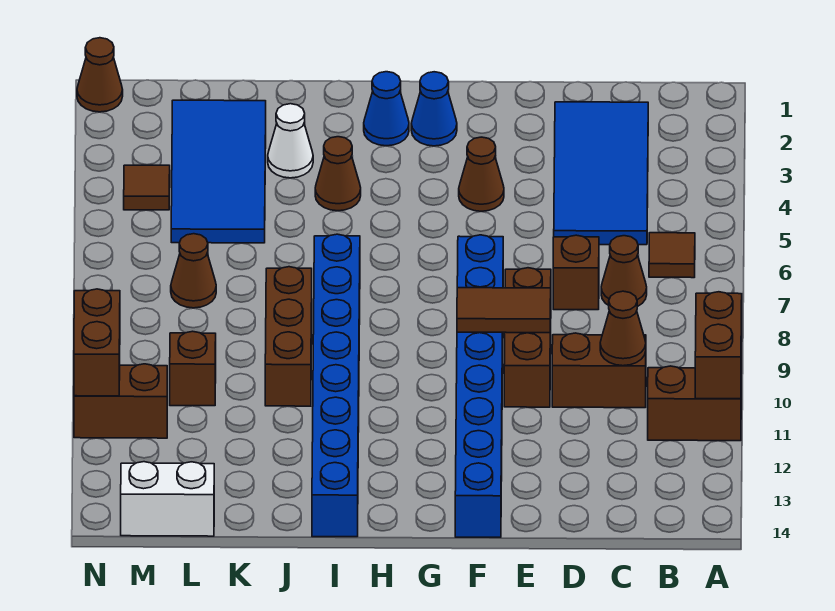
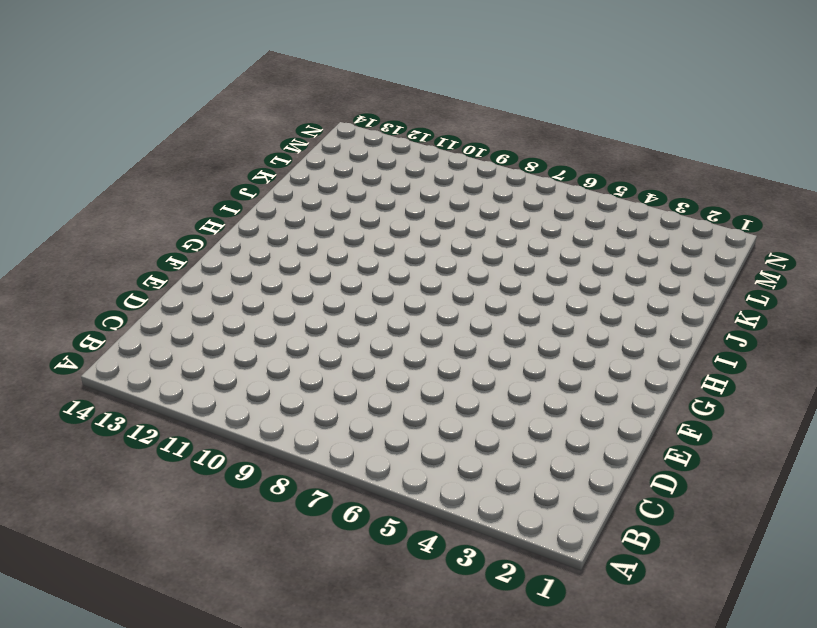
none -> brown 1x2 brick [648,366,741,441]
none -> brown 1x1 tile [649,233,695,278]
none -> blue 2x4 tile [554,102,648,245]

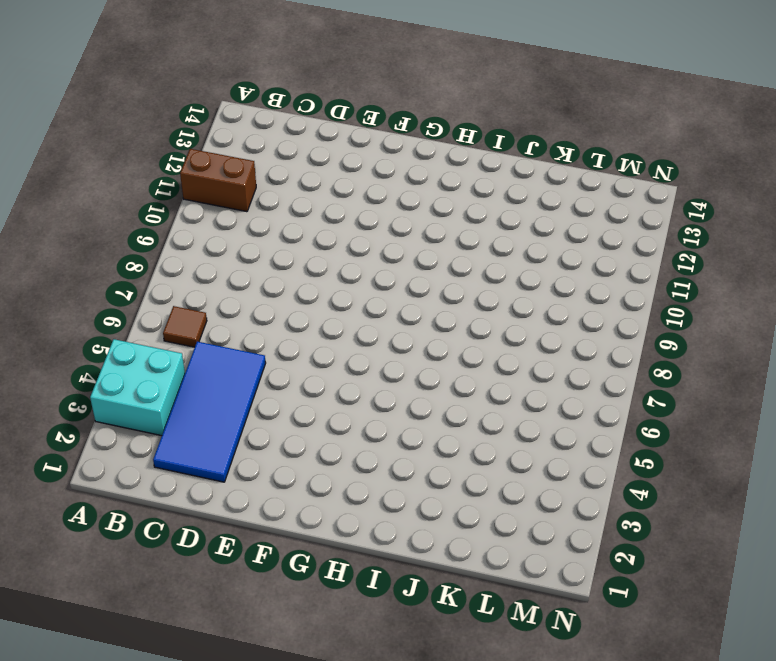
cyan 2x2 brick [90,339,185,436] -> none
none -> brown 1x1 cone [601,236,647,307]
none -> brown 1x2 brick [552,333,646,408]
none -> brown 1x1 brick [553,235,599,310]

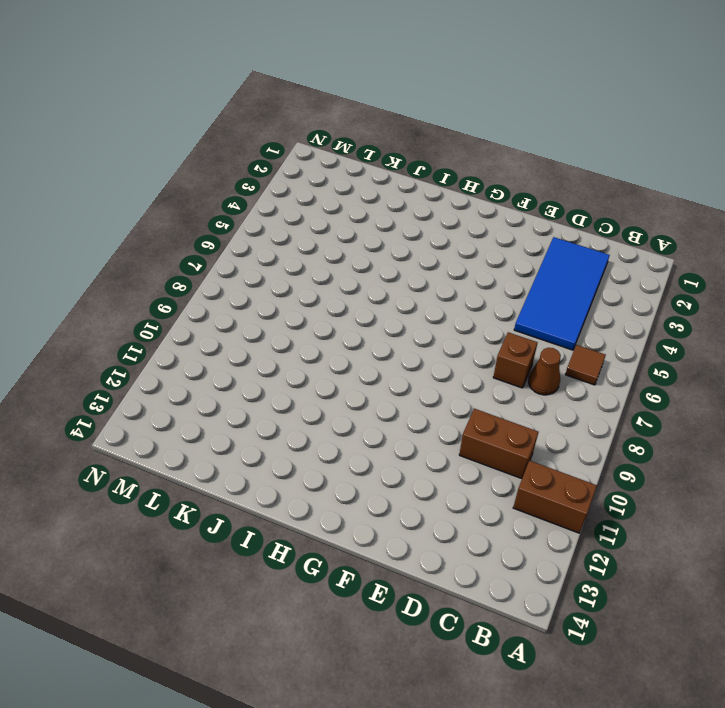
none -> brown 1x3 brick [504,268,551,407]
none -> brown 1x1 cone [459,137,504,211]
none -> blue 1x8 brick [455,235,503,537]

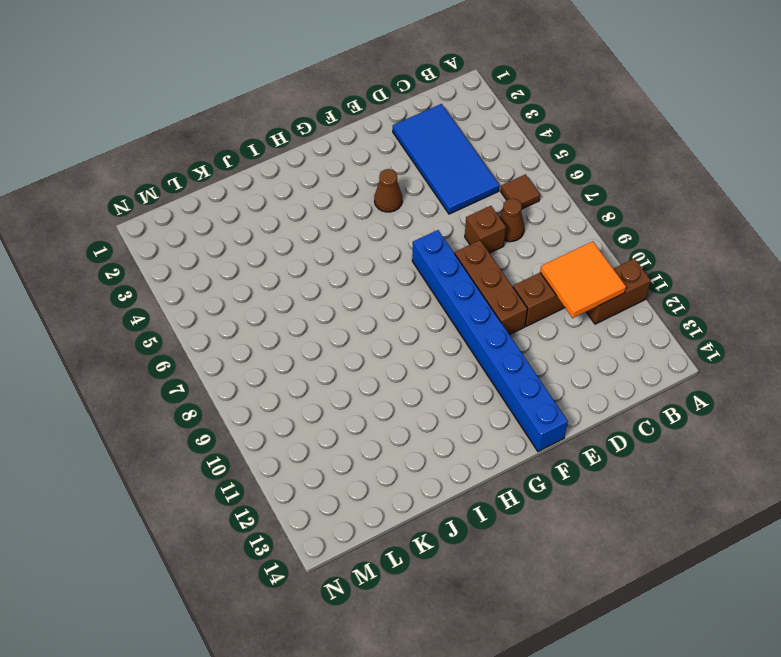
orange 2x2 tile [540,241,626,318] -> brown 1x1 cone [600,291,646,366]
none -> blue 1x1 cone [411,72,457,146]
none -> blue 1x1 cone [364,72,409,146]
none -> brown 1x1 cone [315,137,361,211]

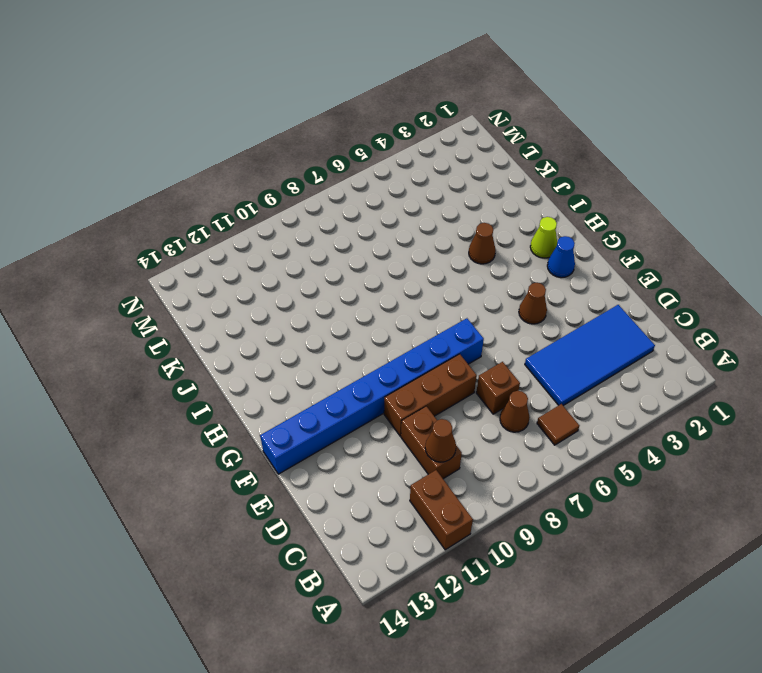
lime 1x1 cone [530,217,557,258] -> blue 1x1 cone [364,72,409,146]
none -> blue 1x8 brick [312,234,360,537]
none -> white 1x1 cone [268,104,313,178]
none -> brown 1x3 brick [265,267,312,406]

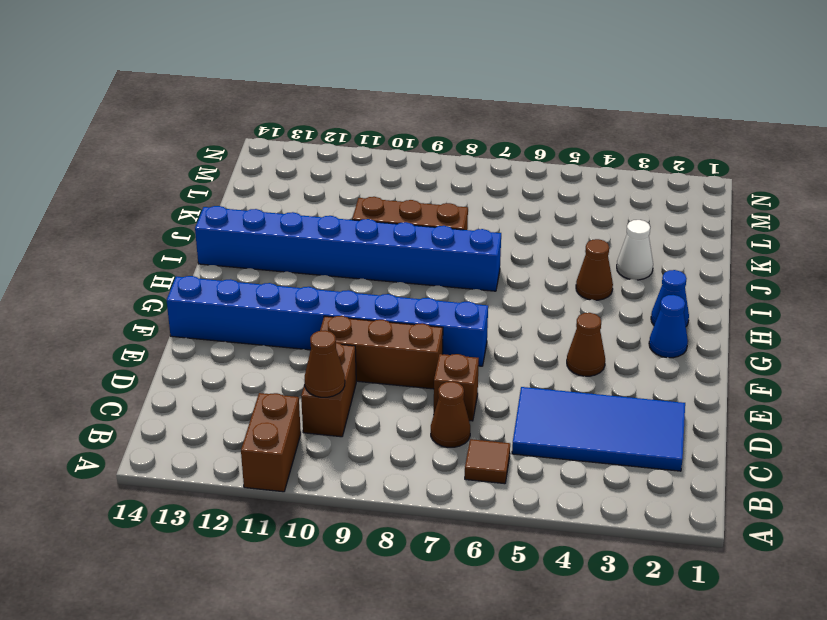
none -> blue 2x4 tile [171,100,266,243]
none -> brown 1x1 cone [171,234,216,308]
none -> brown 1x1 brick [170,331,216,406]

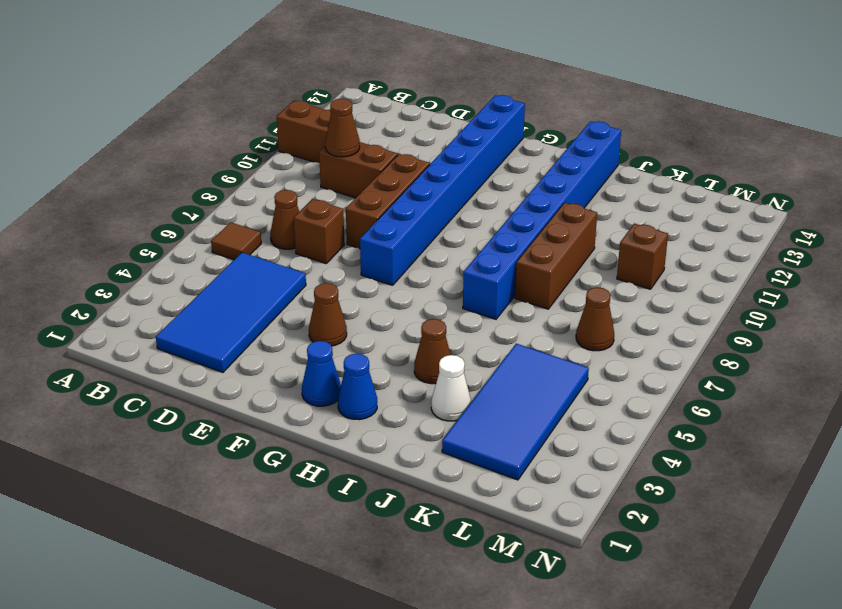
none -> white 1x2 brick [121,462,214,536]
none -> brown 1x1 tile [124,165,170,210]
none -> brown 1x2 brick [74,364,167,438]

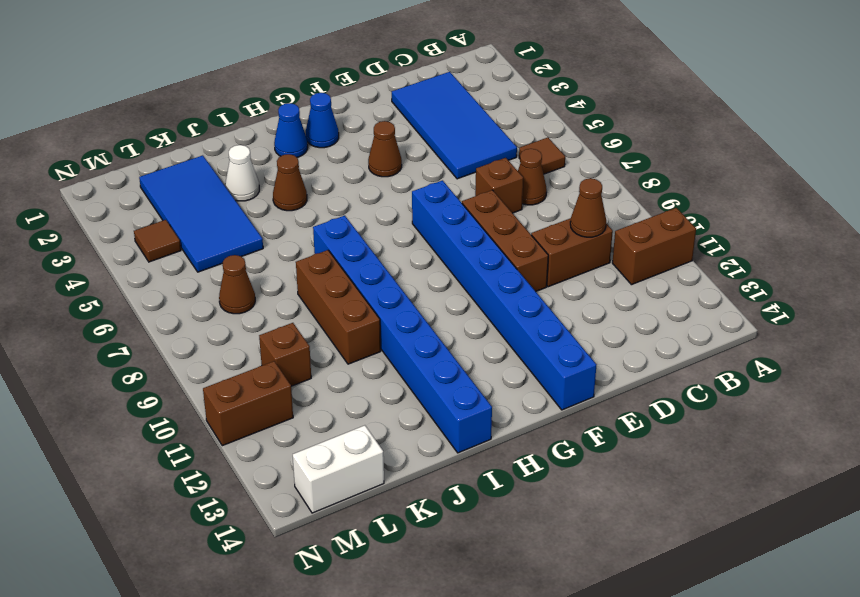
none -> brown 1x1 cone [77,38,123,112]
none -> brown 1x2 brick [695,292,742,399]
none -> brown 1x2 tile [457,288,551,333]

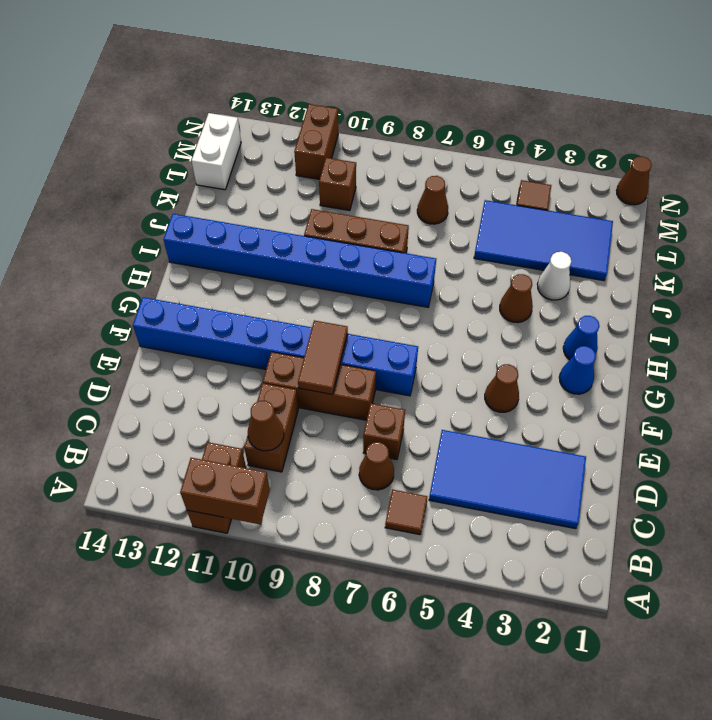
none -> brown 1x2 brick [74,289,120,396]

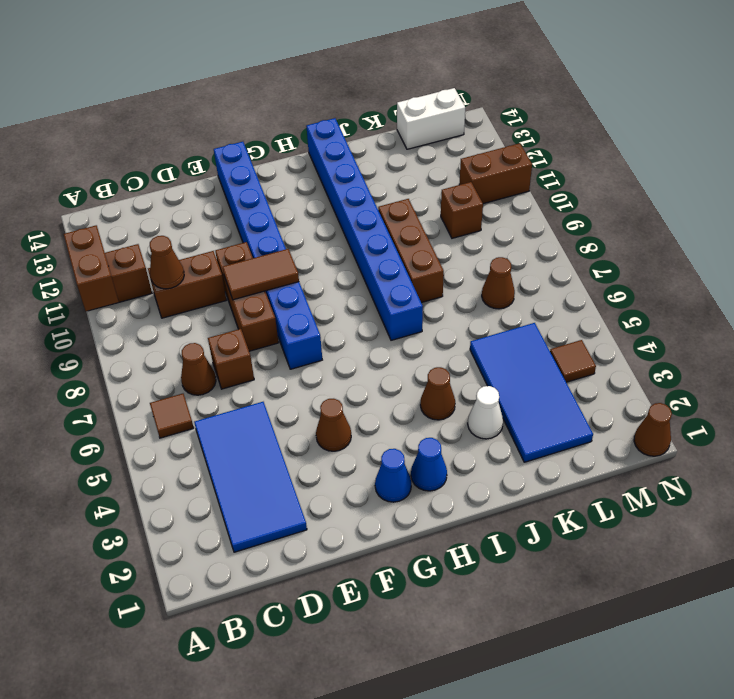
none -> brown 1x2 brick [74,289,120,396]

